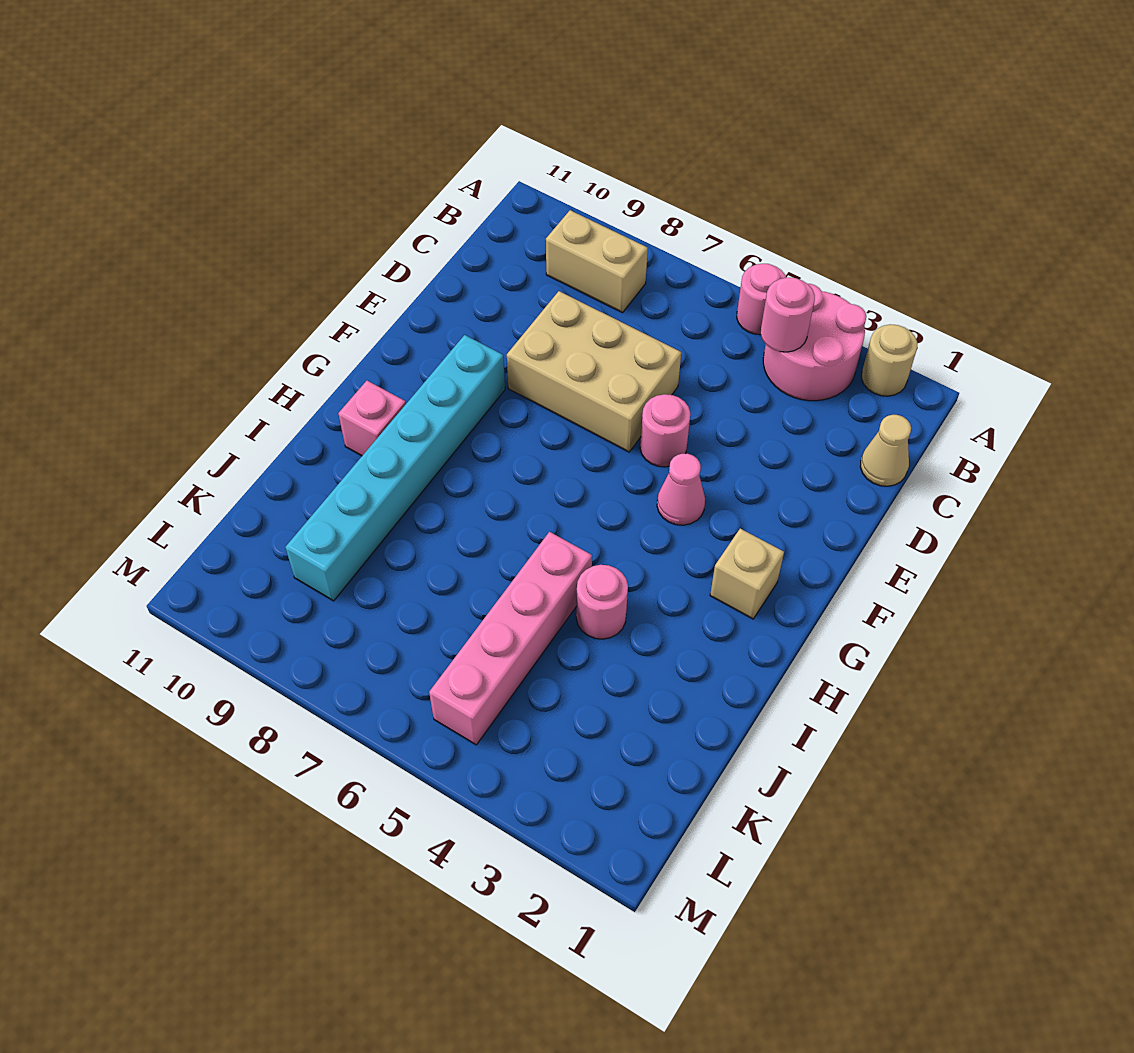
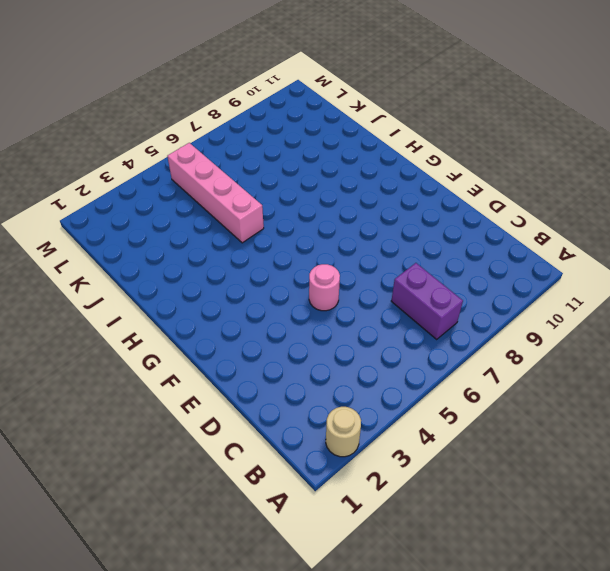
purple 1x2 brick [391,263,463,339] -> none
none -> pink 2x2 round brick [763,284,866,401]
none -> pink 1x1 round brick [737,264,786,335]
none -> tan 1x2 brick [546,210,648,313]

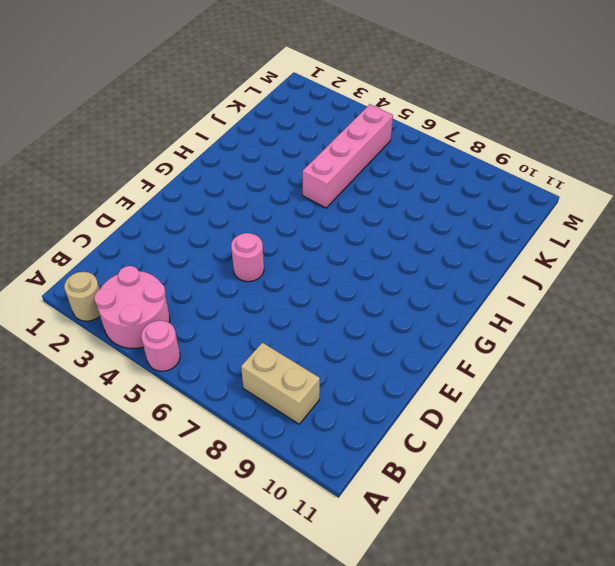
none -> tan 1x1 cone [860,415,911,486]
none -> tan 2x3 brick [507,291,681,452]
none -> pink 1x1 cone [657,454,705,525]

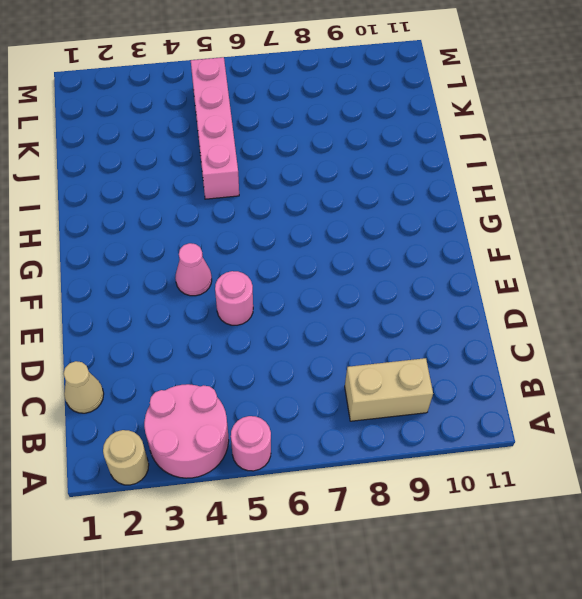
none -> tan 2x3 brick [507,291,681,452]
none -> cyan 1x6 brick [285,335,505,601]
none -> tan 1x1 brick [710,529,784,619]

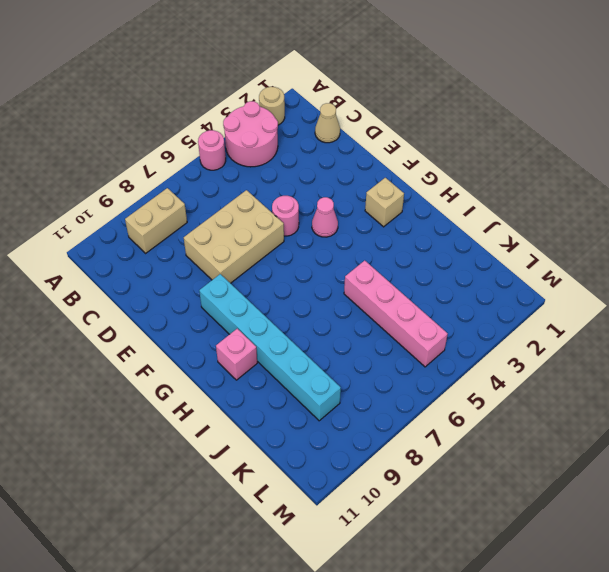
none -> pink 1x1 round brick [576,565,628,639]
none -> pink 1x1 round brick [761,278,815,352]

